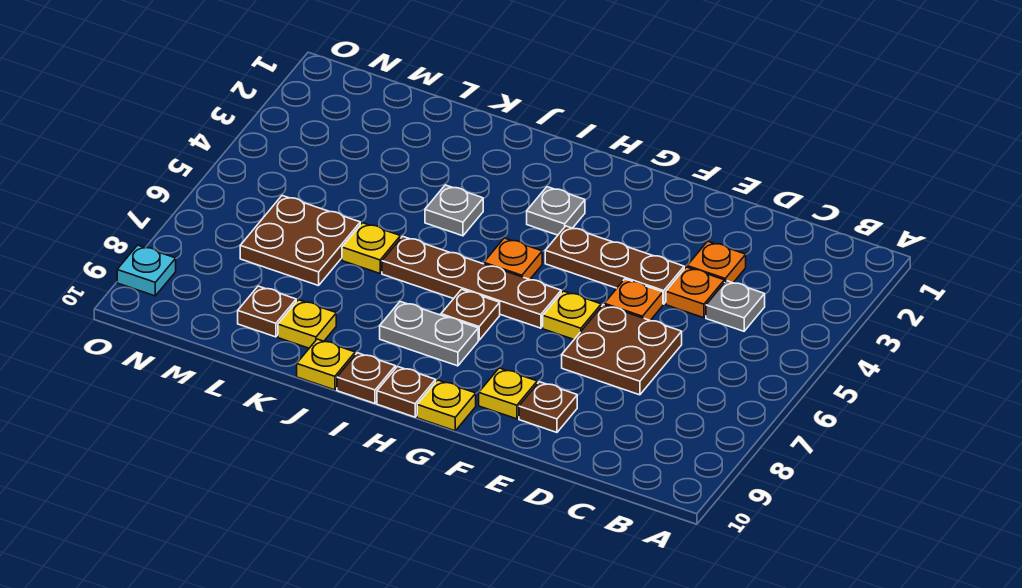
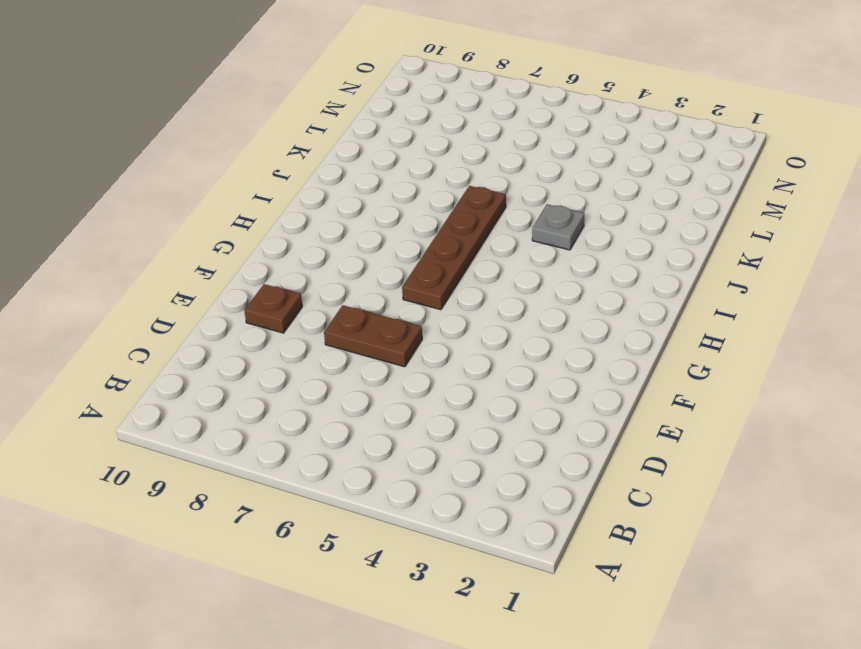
brown 1x2 plate [324,305,422,367] -> brown 2x2 plate [562,305,682,395]
none -> grey 1x1 plate [706,281,765,331]
none -> orange 1x1 plate [687,241,746,283]
none -> orange 1x1 plate [666,267,724,318]

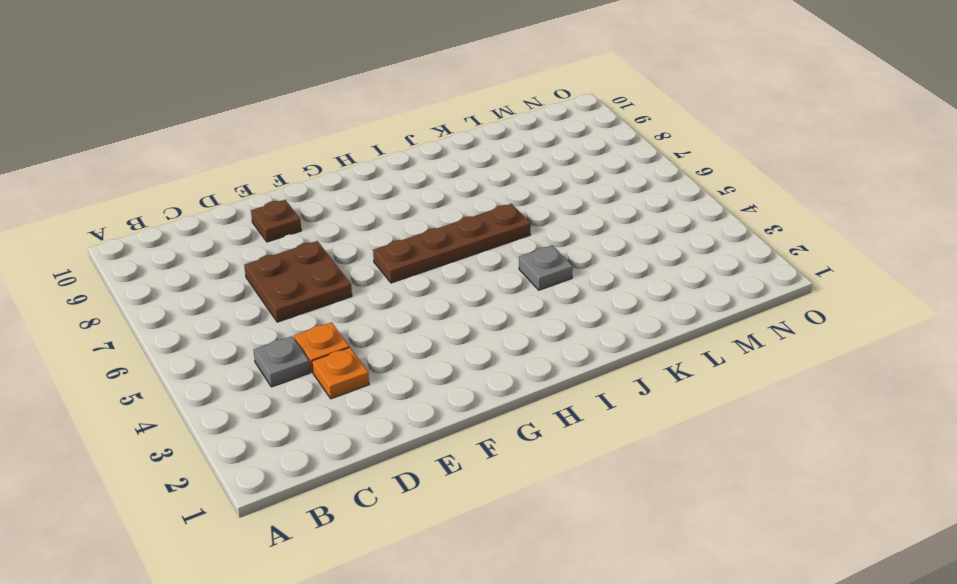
none -> brown 1x3 plate [545,226,684,304]
none -> orange 1x1 plate [604,279,663,320]
none -> yellow 1x1 plate [543,291,601,339]

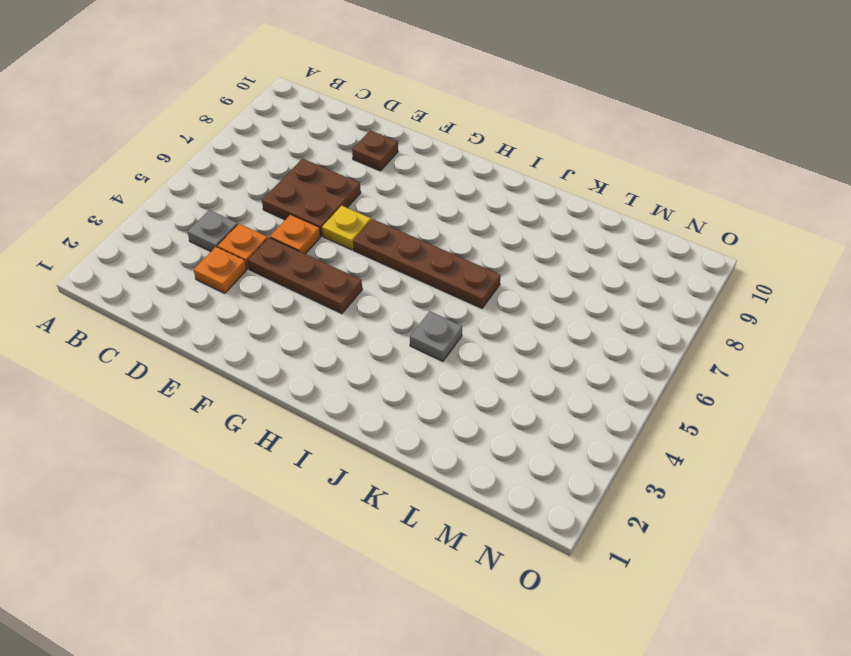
none -> yellow 1x1 plate [479,368,537,419]
none -> yellow 1x1 plate [417,380,476,431]
none -> grey 1x1 plate [527,187,585,235]

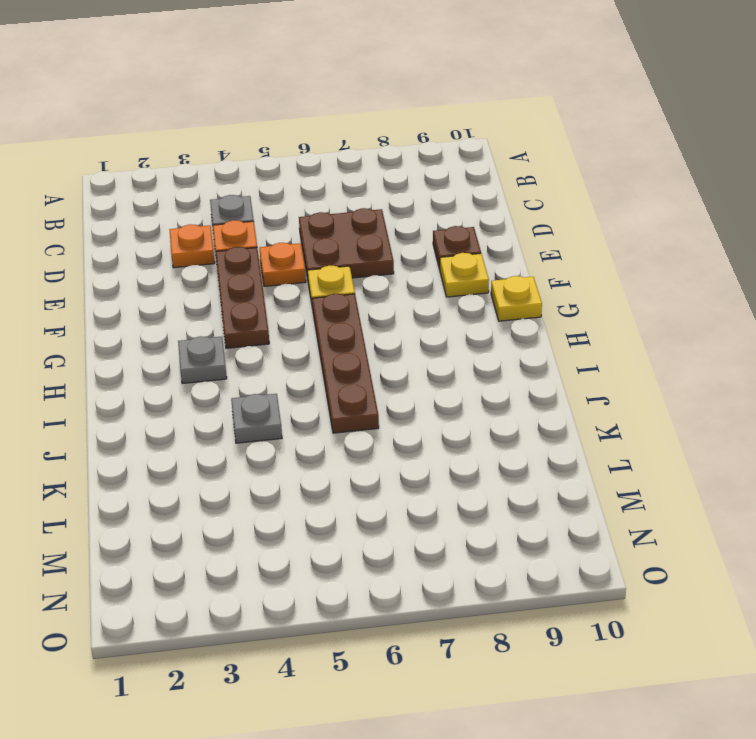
none -> orange 1x1 plate [484,238,542,279]
none -> brown 1x1 plate [441,289,500,340]
none -> grey 1x2 plate [380,302,478,366]

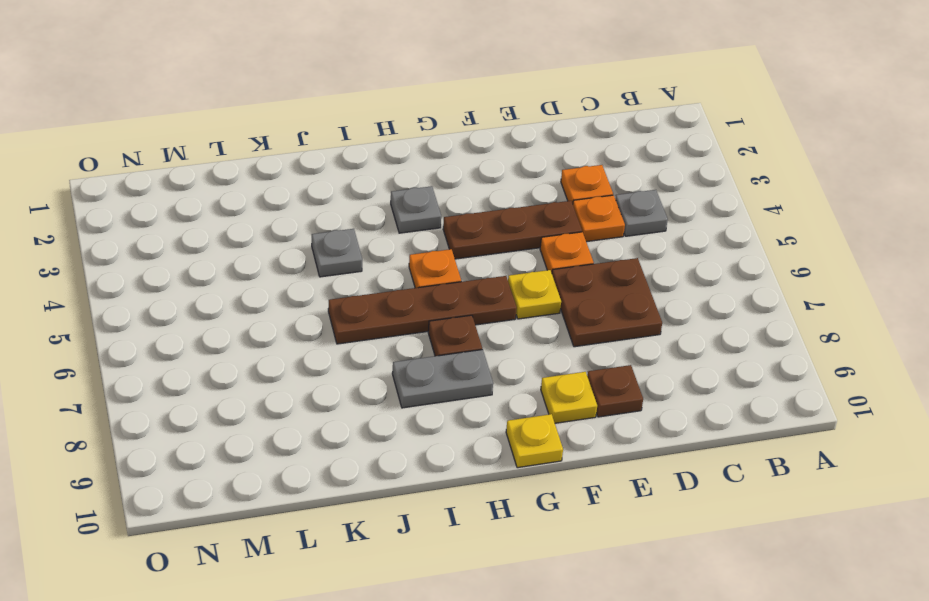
none -> brown 1x1 plate [377,367,436,417]
none -> brown 1x1 plate [337,353,395,404]
none -> yellow 1x1 plate [297,339,355,390]

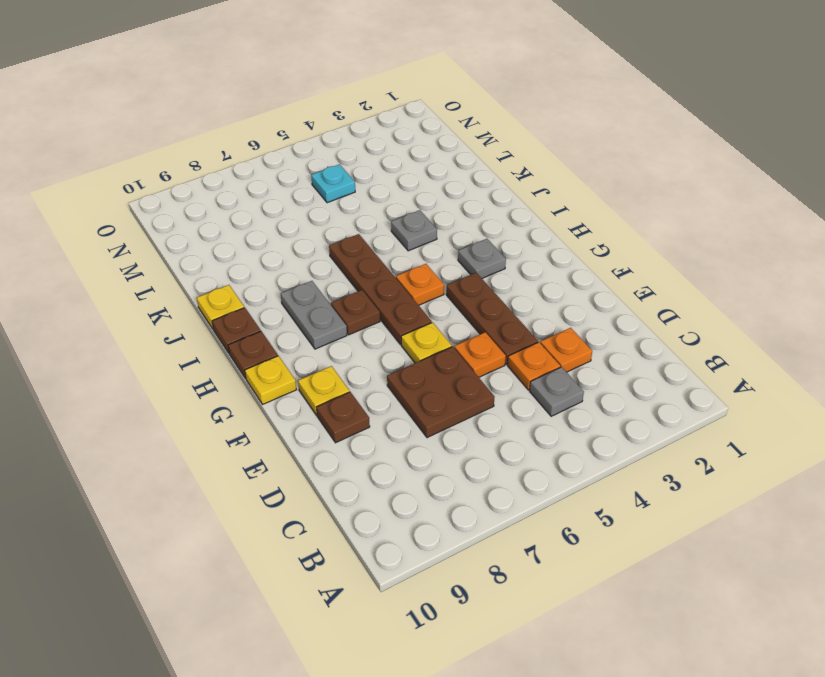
cyan 1x1 plate [311,164,355,203] -> cyan 1x1 plate moved to [117,245,176,296]
none -> yellow 1x1 plate [342,223,401,273]
none -> yellow 1x1 plate [278,300,336,348]
none -> brown 2x2 plate [240,196,360,286]

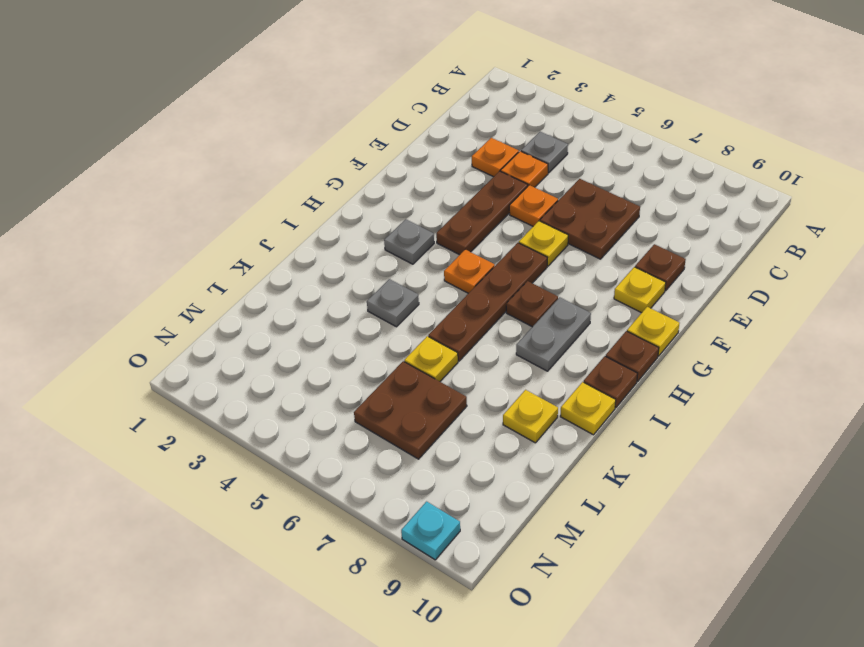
none -> brown 1x1 plate [238,286,296,337]

